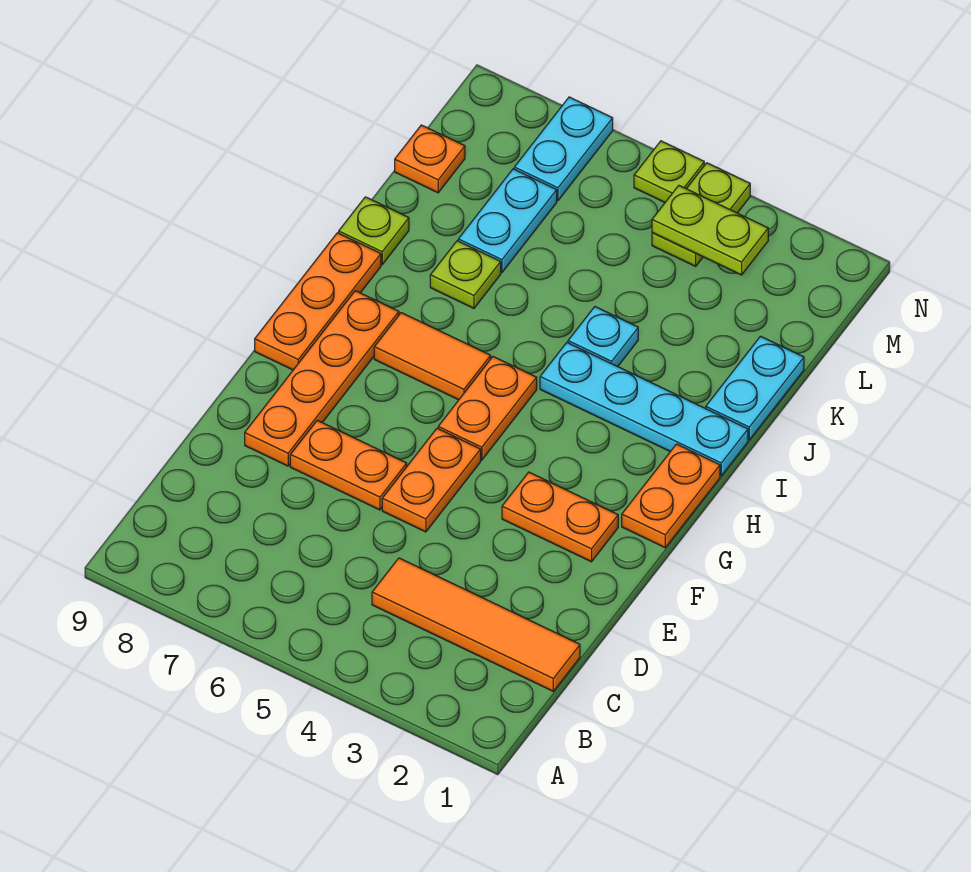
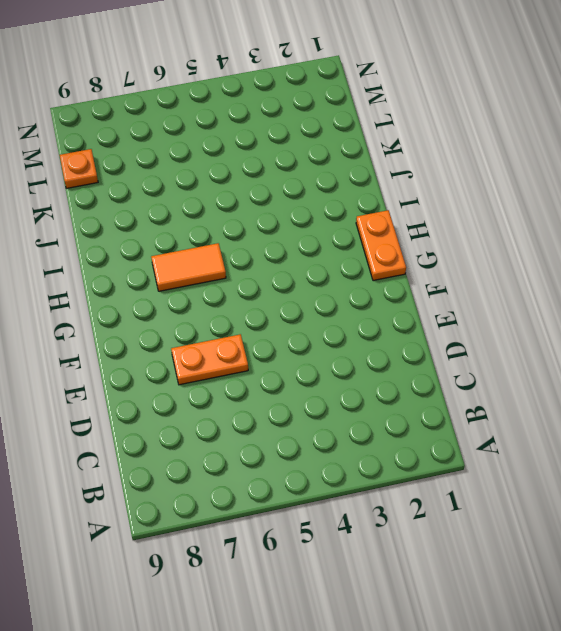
none -> orange 1x4 tile [372,558,580,691]
none -> orange 1x2 plate [382,428,481,532]
none -> orange 1x4 plate [245,291,399,466]

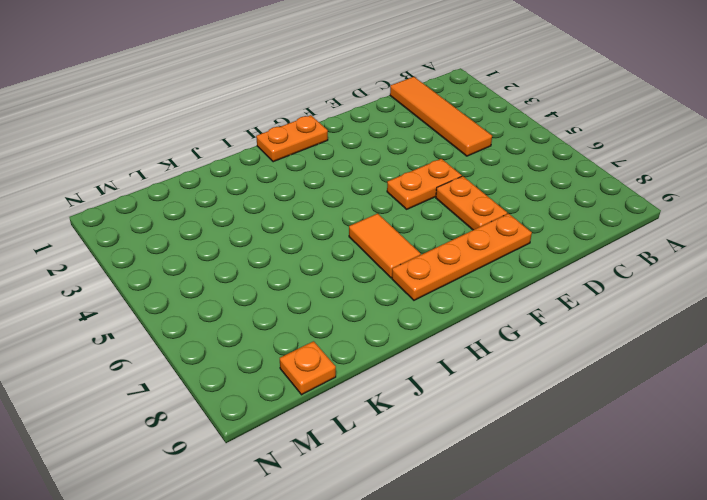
none -> orange 1x2 plate [502,472,618,562]
none -> orange 1x2 plate [438,357,537,460]
none -> orange 1x3 plate [255,233,381,370]

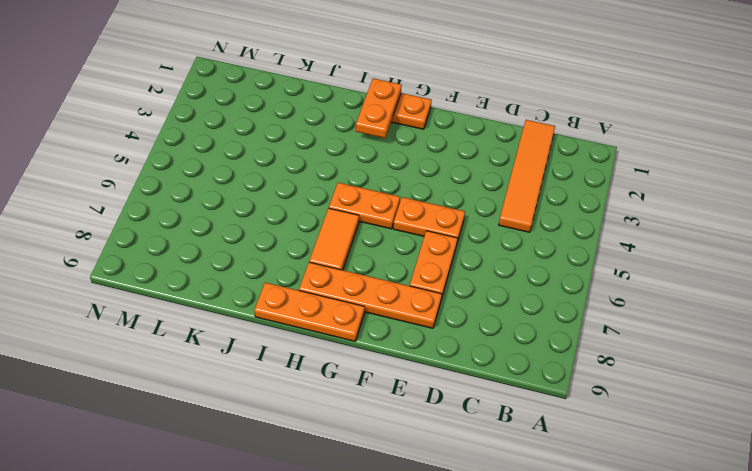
orange 1x2 plate [356,78,402,138] -> orange 1x2 plate moved to [502,472,618,562]
none -> cyan 1x4 plate [540,343,748,476]
none -> cyan 1x2 plate [706,336,804,440]
none -> cyan 1x1 plate [568,307,638,367]

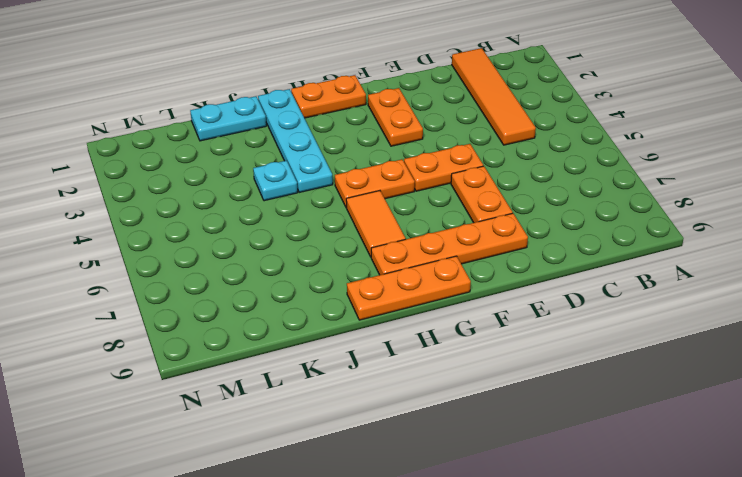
none -> lime 1x1 plate [430,241,501,308]
none -> lime 1x1 plate [339,197,409,264]
none -> cyan 1x2 plate [458,169,557,272]

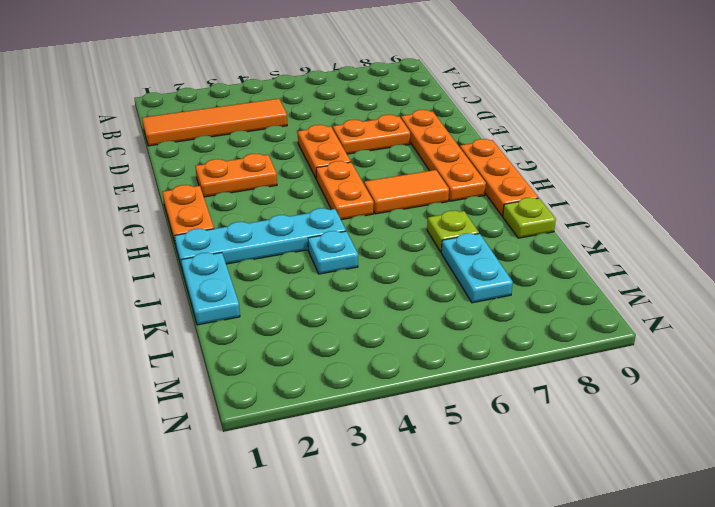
none -> orange 1x1 plate [395,125,465,193]
none -> lime 1x2 plate [652,163,750,266]
none -> cyan 1x2 plate [514,97,613,201]

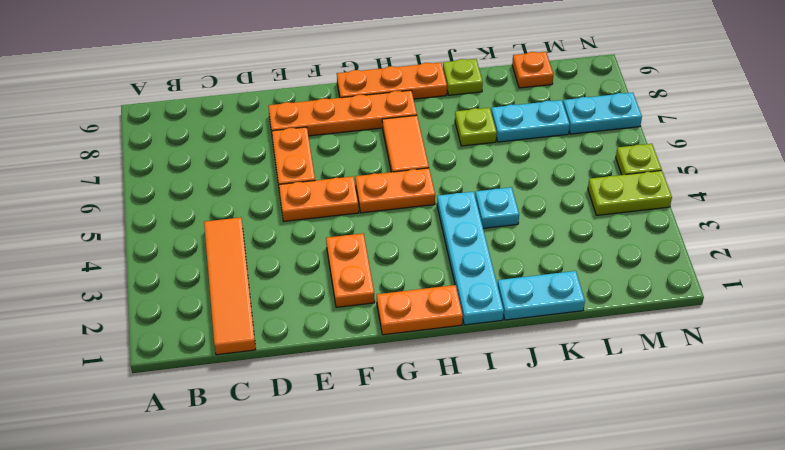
none -> lime 1x2 plate [652,186,768,275]

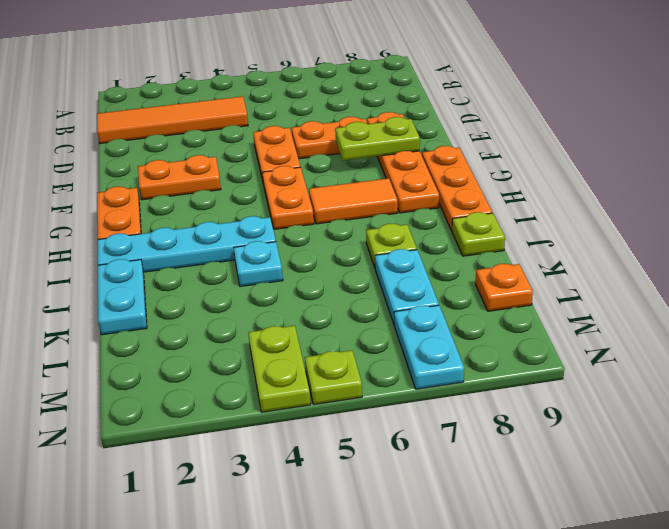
lime 1x2 plate [335,117,420,160] -> lime 1x2 plate moved to [652,186,768,275]

